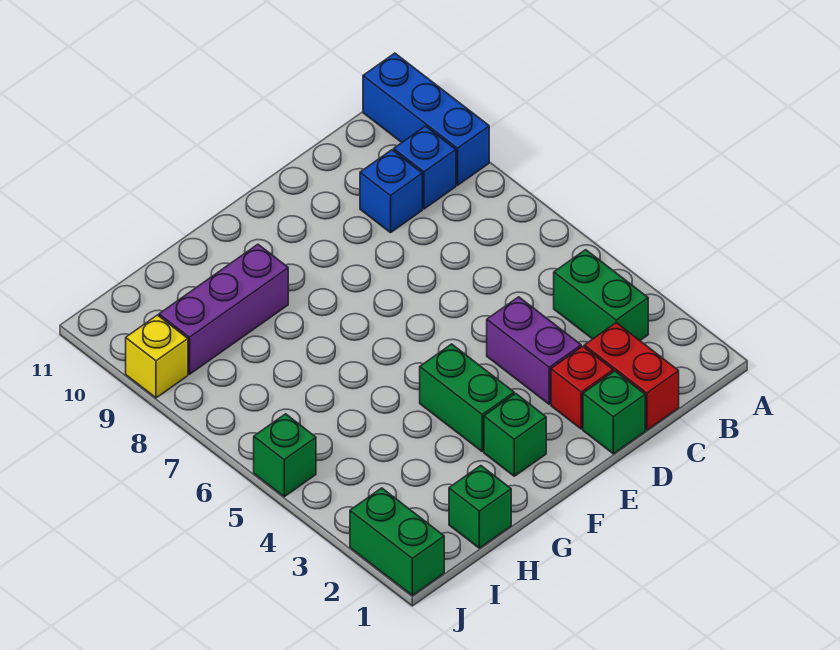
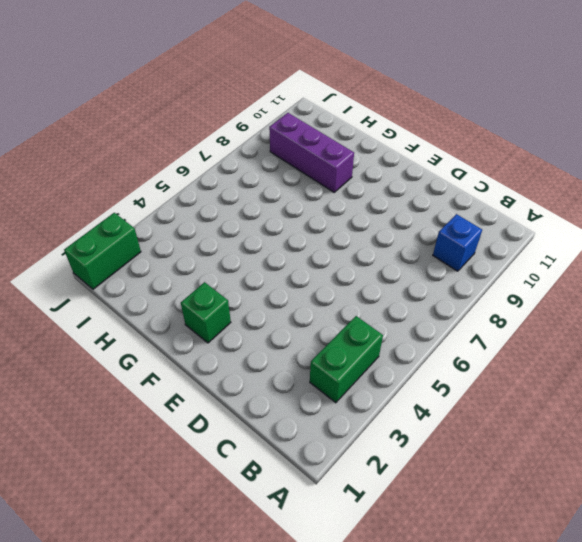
none -> blue 1x3 brick [363,53,489,185]
none -> red 1x2 brick [584,323,679,430]
none -> blue 1x1 brick [360,150,422,233]

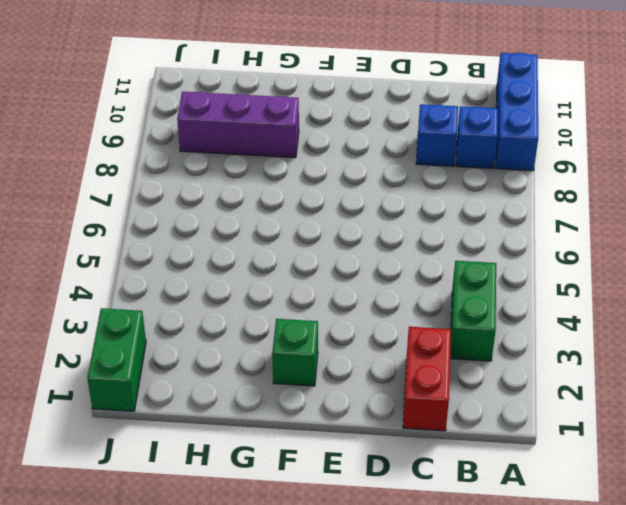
none -> green 1x1 brick [583,371,645,454]
none -> red 1x1 brick [551,346,613,429]
none -> purple 1x2 brick [487,297,581,404]

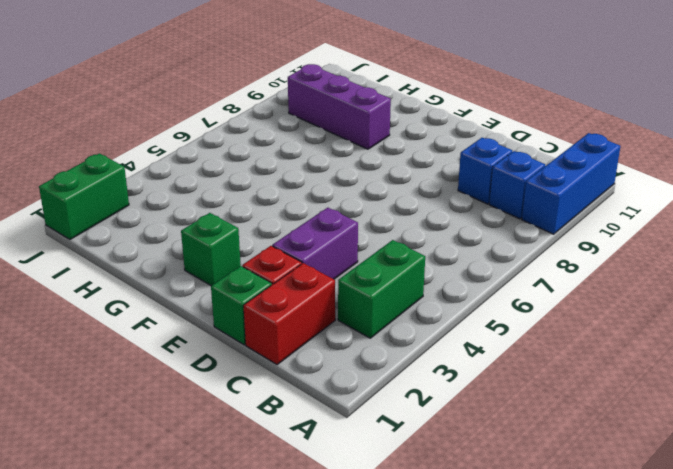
none -> green 1x2 brick [420,344,514,452]
none -> green 1x1 brick [449,466,511,548]
none -> green 1x1 brick [254,414,316,497]

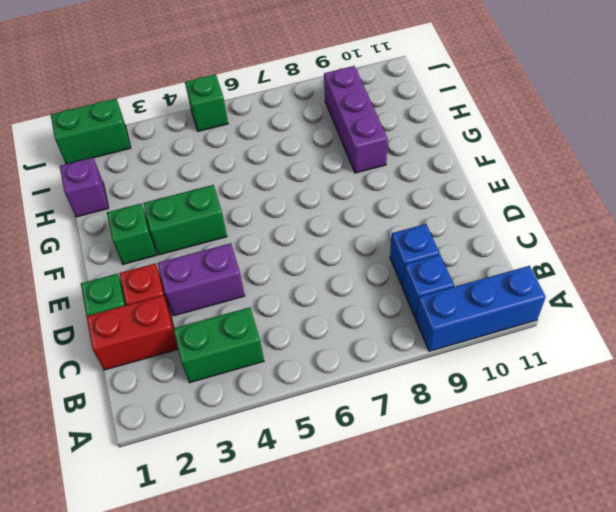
purple 1x1 brick [60,158,109,217] -> green 1x1 brick [449,466,511,548]
none -> yellow 1x1 brick [126,315,188,398]

